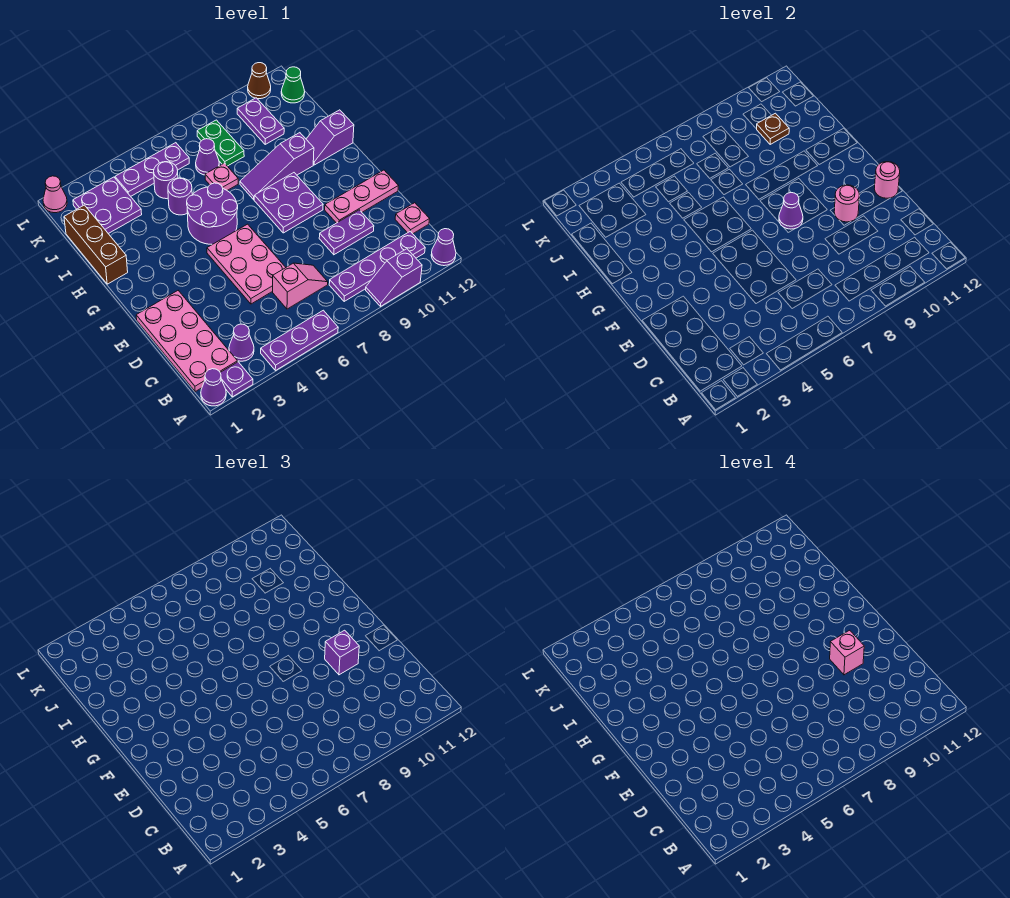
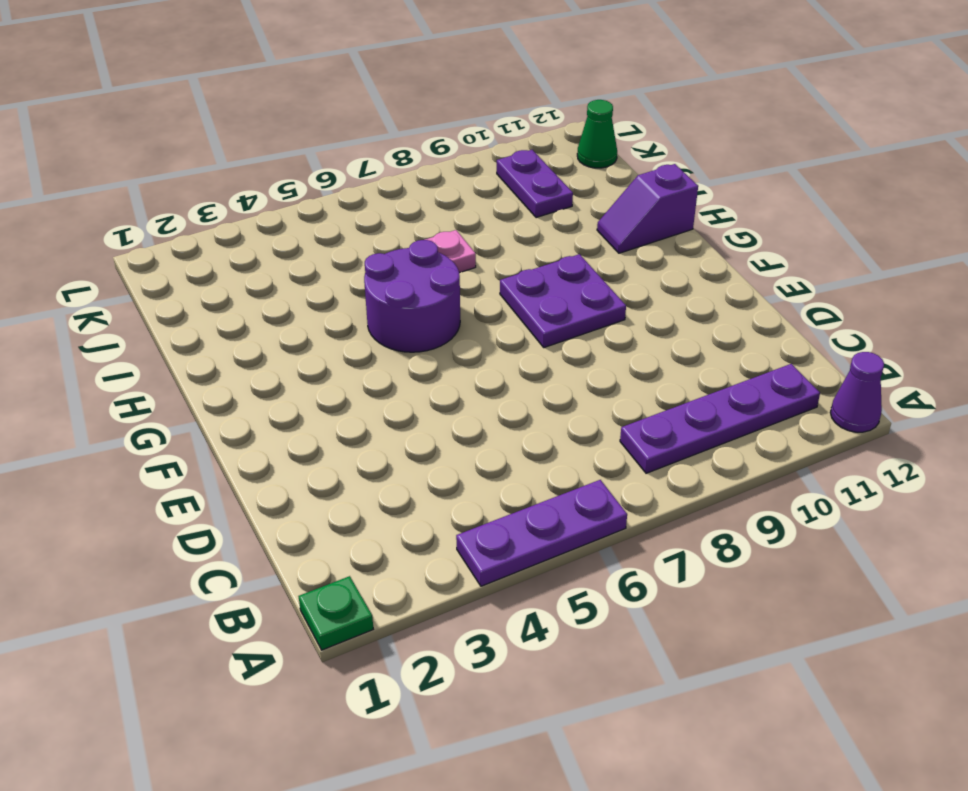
green 1x1 plate [299,576,373,650] -> purple 1x1 cone [201,369,226,406]
none -> purple 1x1 plate [220,362,253,397]
none -> purple 1x2 slope [366,249,422,307]
none -> pink 2x4 plate [136,291,238,391]
none -> purple 1x1 cone [229,324,254,361]

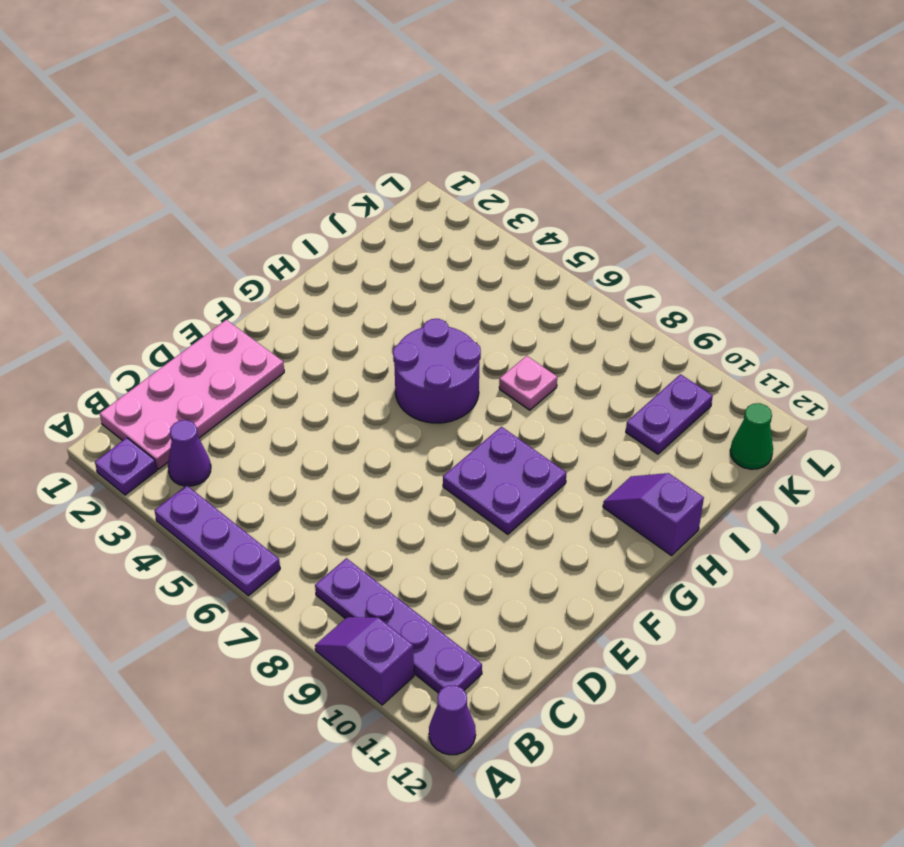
none -> purple 1x1 cone [201,369,226,406]
none -> pink 1x2 slope [273,263,328,309]
none -> pink 1x1 plate [395,203,429,234]
none -> pink 2x3 plate [207,224,286,304]

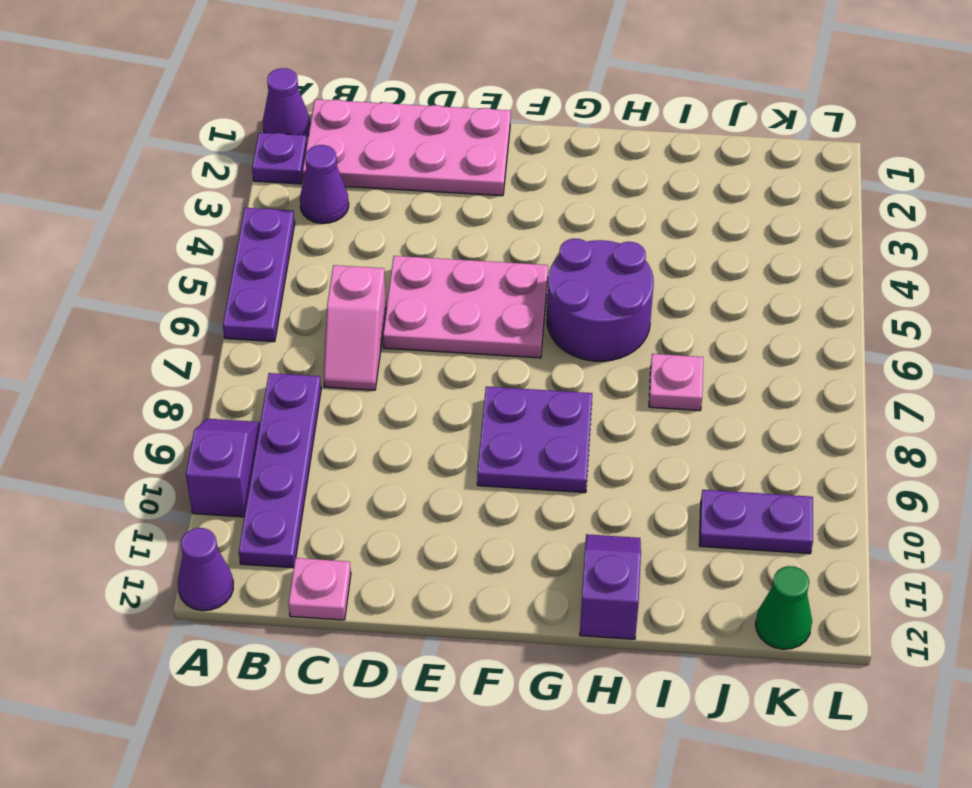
none -> purple 1x2 plate [319,210,374,255]
none -> pink 1x3 plate [325,170,398,223]
none -> brown 1x3 brick [64,205,128,284]
none -> purple 1x3 slope [240,133,314,200]

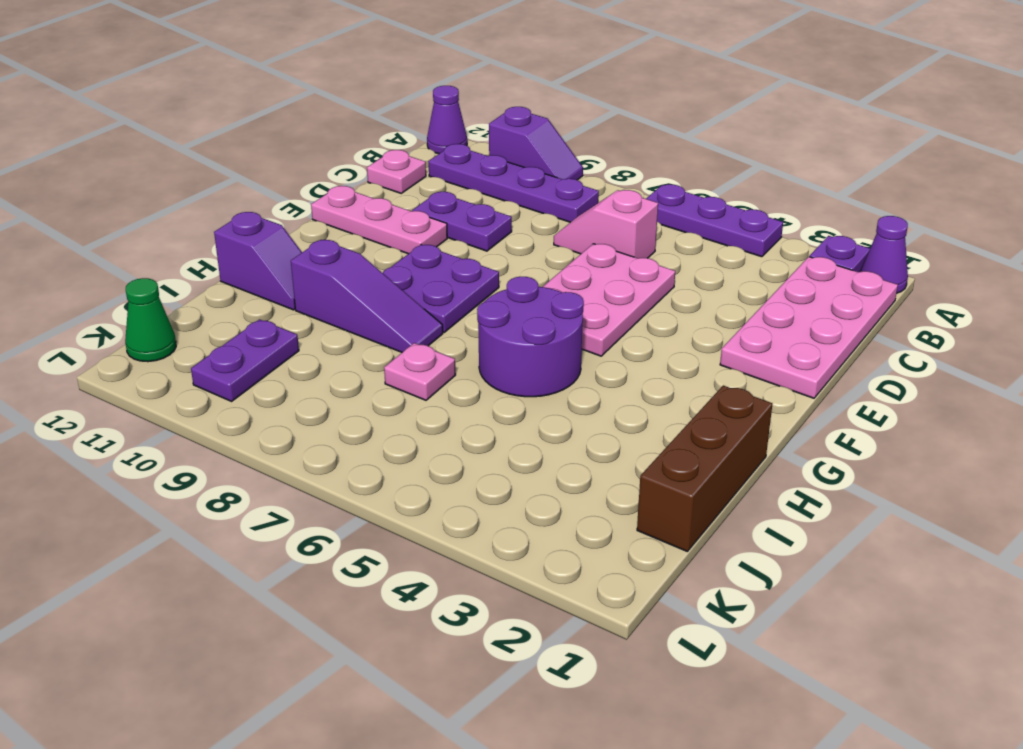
none -> purple 1x1 cone [229,324,254,361]
none -> purple 1x1 round brick [168,178,192,215]
none -> purple 2x2 plate [73,177,142,234]
none -> purple 1x1 round brick [154,162,178,199]

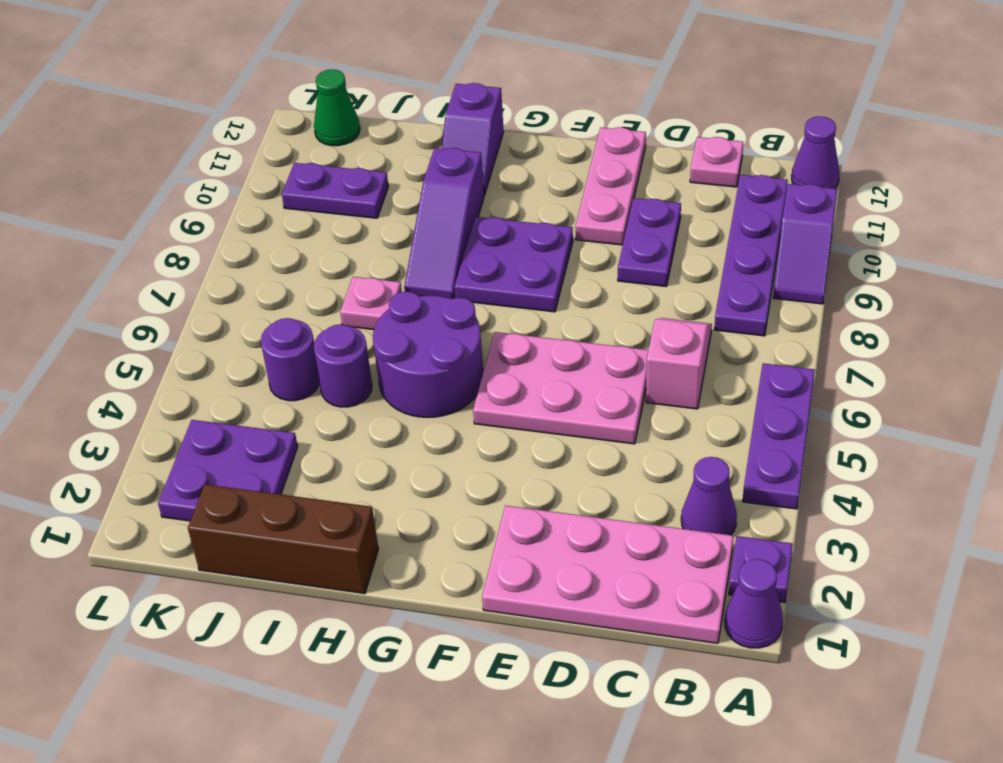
none -> purple 1x1 cone [196,139,219,175]
none -> green 1x2 plate [197,120,244,166]
none -> purple 1x3 plate [115,143,189,196]
none -> pink 1x1 cone [43,176,67,213]

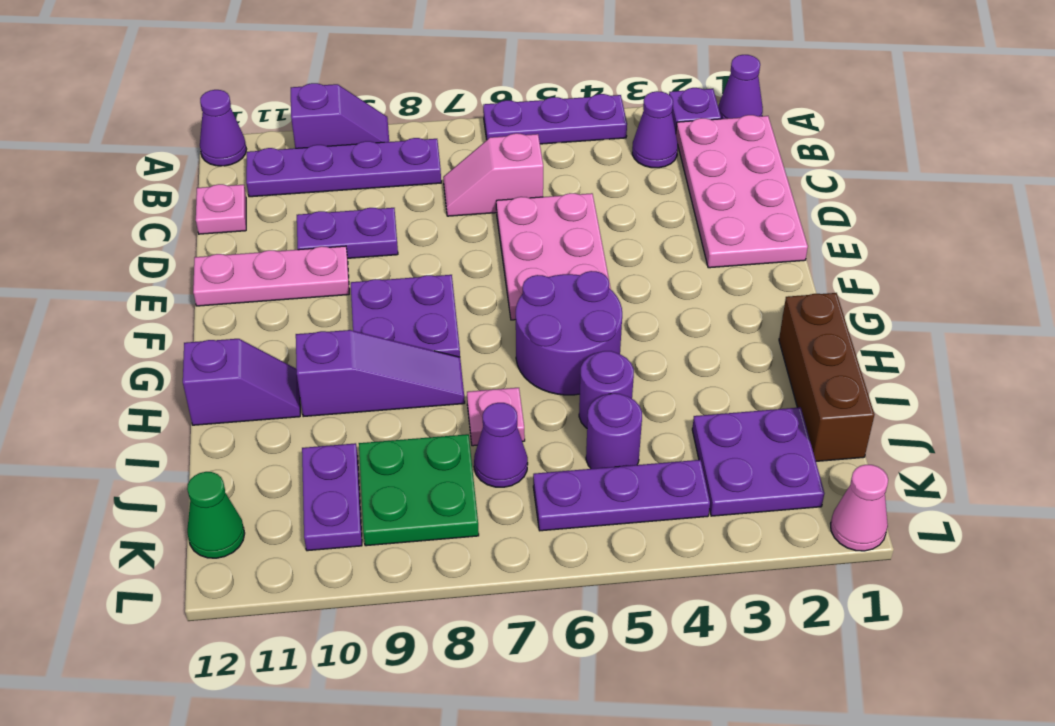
green 2x2 plate [359,434,479,546] -> green 1x2 plate [197,120,244,166]
none -> brown 1x1 cone [248,63,271,99]
none -> pink 1x1 round brick [834,185,859,222]
none -> pink 1x1 round brick [874,162,900,198]
none -> purple 1x1 cone [779,193,803,229]

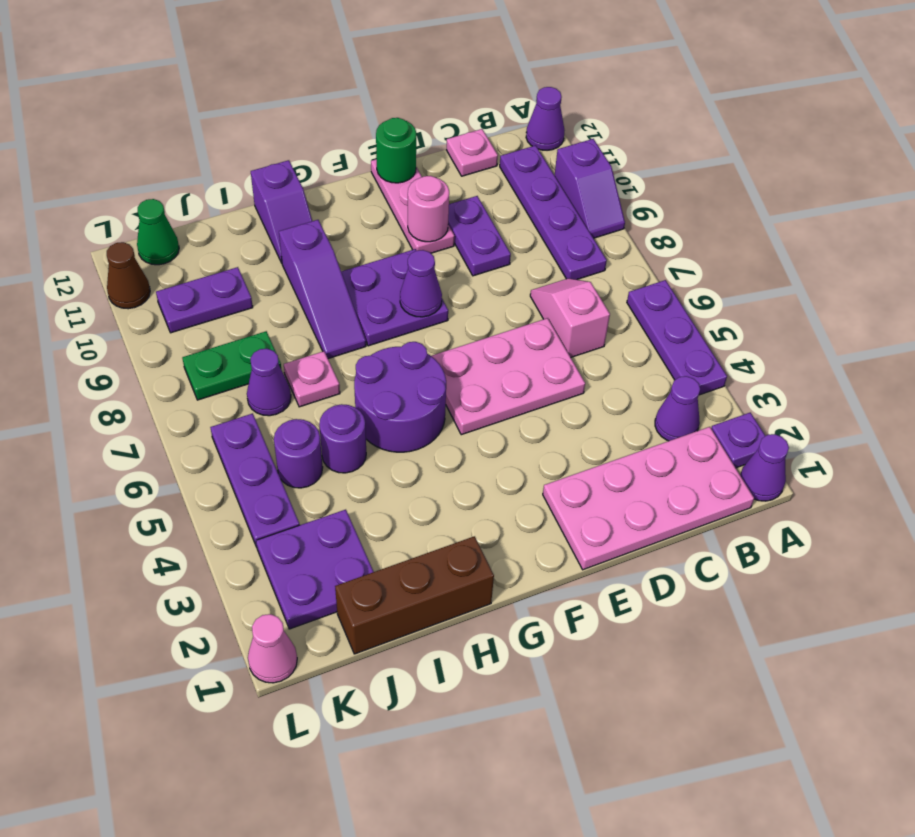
green 1x1 round brick [376,118,416,183] -> pink 1x1 round brick [874,162,900,198]
none -> brown 1x1 plate [757,113,789,144]
none -> purple 1x1 brick [325,630,359,675]
none -> pink 1x1 brick [830,630,864,675]

